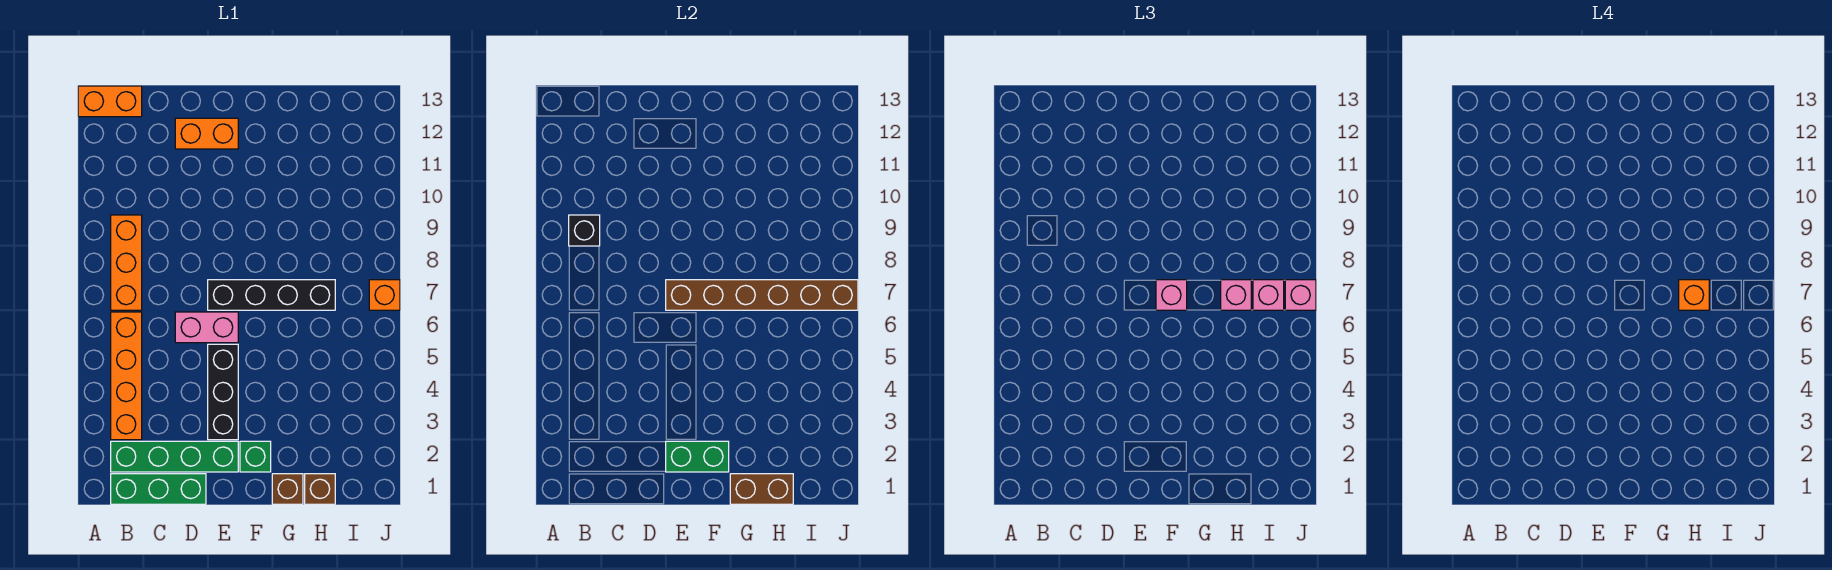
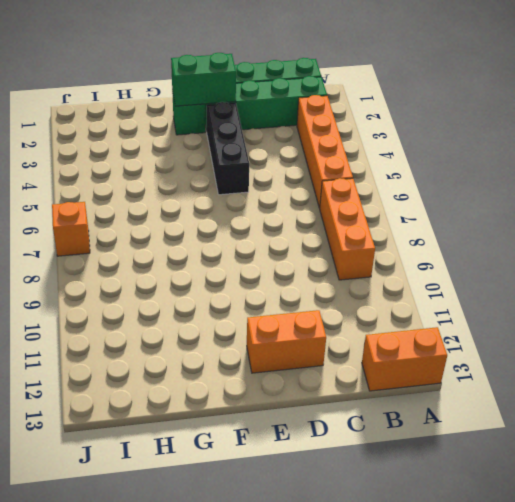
none -> pink 1x2 brick [175,312,238,343]
none -> black 1x4 brick [208,280,335,310]
none -> brown 1x1 brick [272,474,303,504]

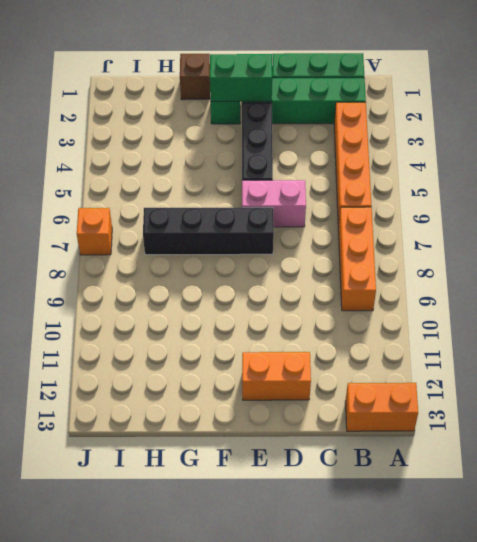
none -> brown 1x1 brick [305,474,335,504]
none -> black 1x1 brick [569,215,600,246]
none -> brown 1x6 brick [666,280,858,310]

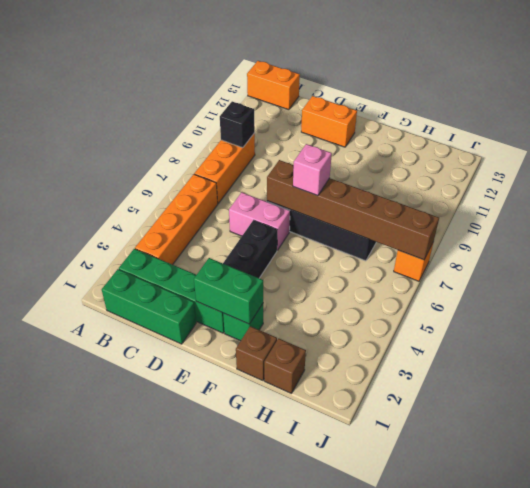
none -> brown 1x2 brick [730,474,793,504]
none -> pink 1x1 brick [1221,280,1251,310]
none -> pink 1x1 brick [1253,280,1284,310]

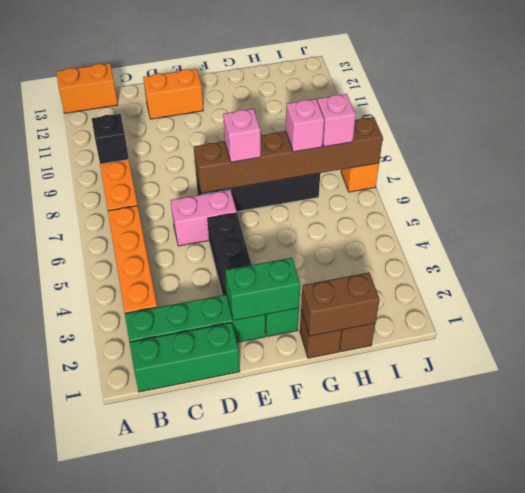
none -> pink 1x1 brick [1285,280,1316,310]
none -> orange 1x1 brick [1679,280,1709,310]

